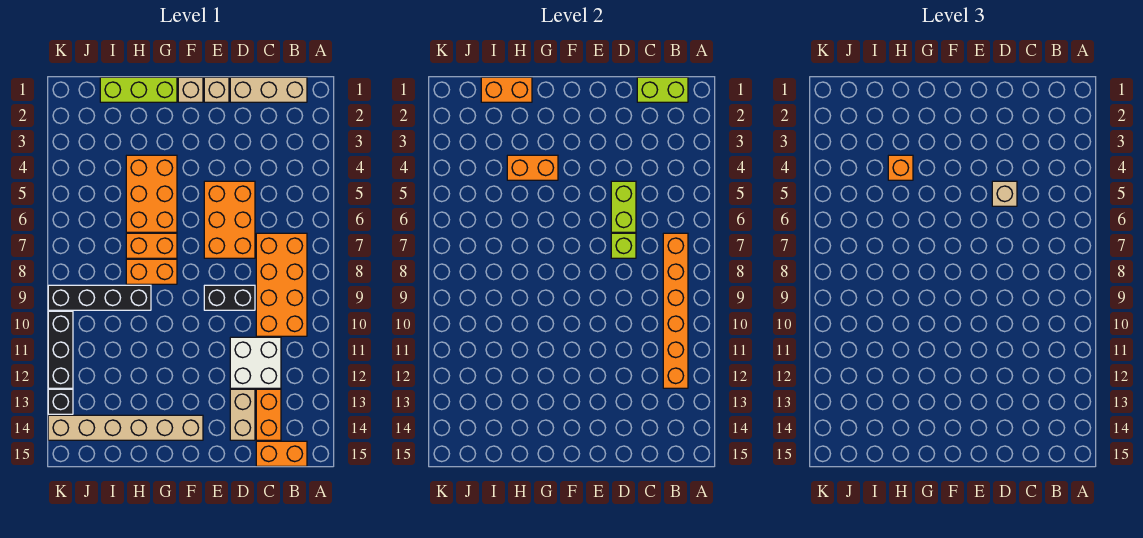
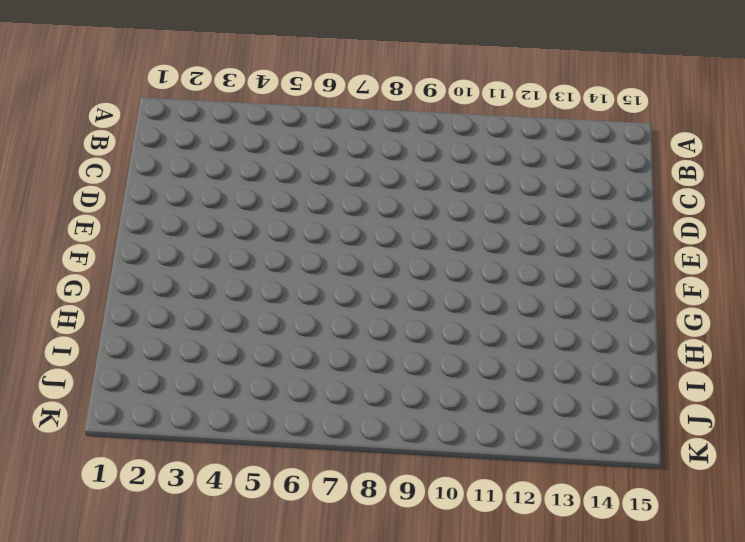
none -> tan 1x3 brick [230,77,307,102]
none -> orange 2x4 brick [256,233,307,336]
none -> orange 1x2 brick [256,441,307,466]

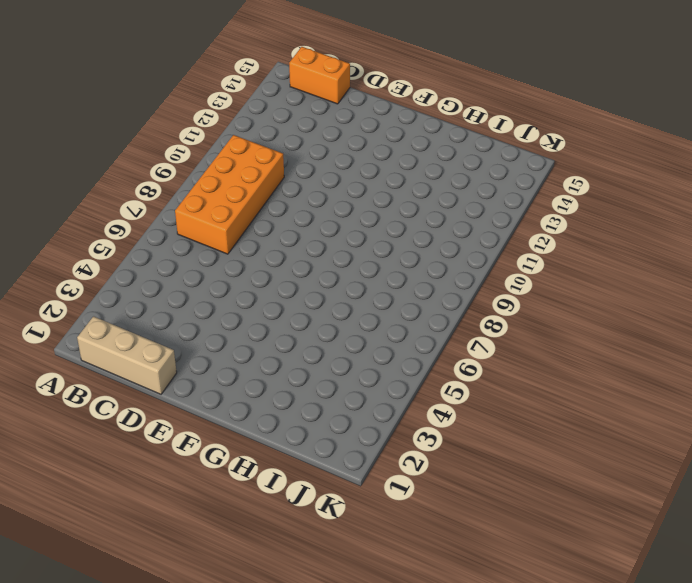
none -> white 2x2 brick [230,337,281,388]
none -> orange 1x2 brick [256,389,281,440]
none -> orange 2x3 brick [204,181,255,258]

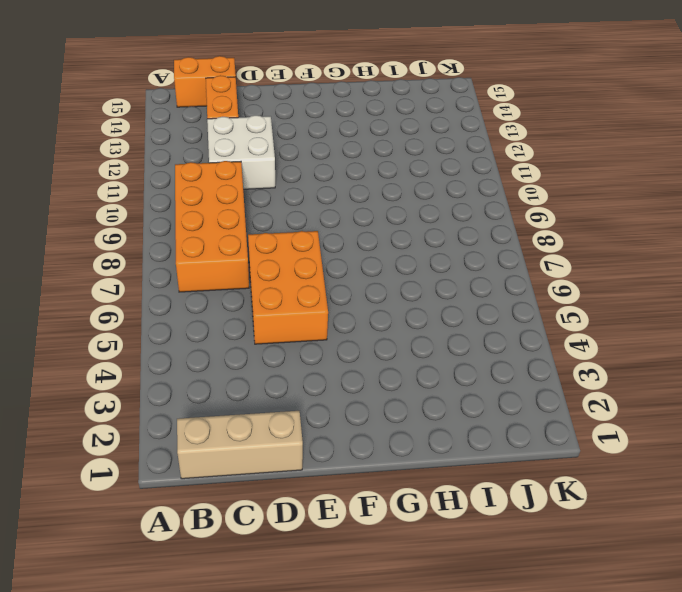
none -> black 1x2 brick [204,285,255,310]
none -> tan 1x2 brick [230,389,255,440]
none -> tan 1x1 brick [204,77,229,102]

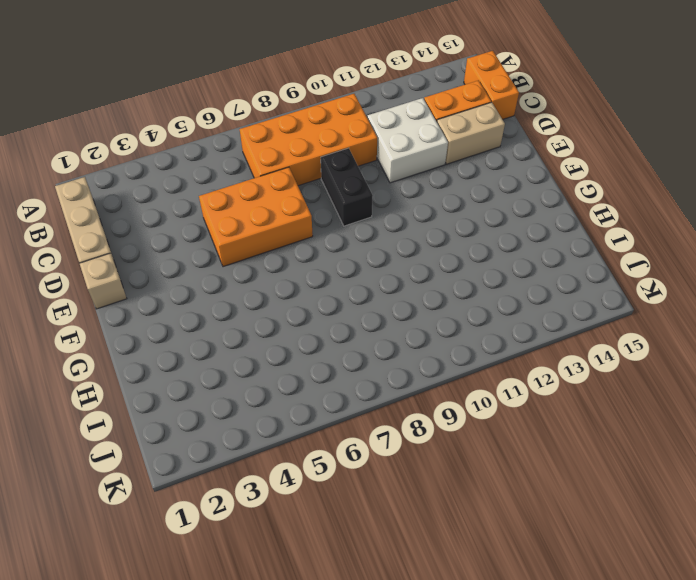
none -> tan 1x1 brick [178,77,203,102]
none -> tan 1x6 brick [48,415,203,440]
none -> lime 1x3 brick [100,77,177,102]

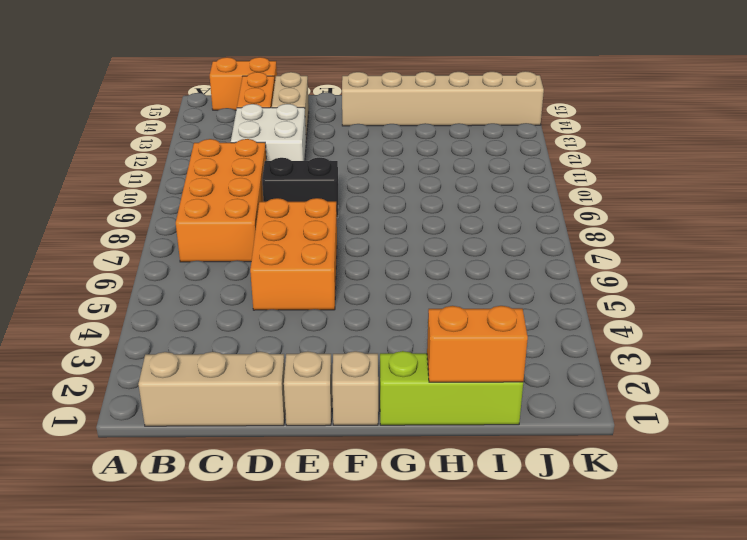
none -> orange 2x3 brick [126,155,177,232]
none -> orange 1x2 brick [126,233,177,258]
none -> orange 1x2 brick [126,259,177,284]

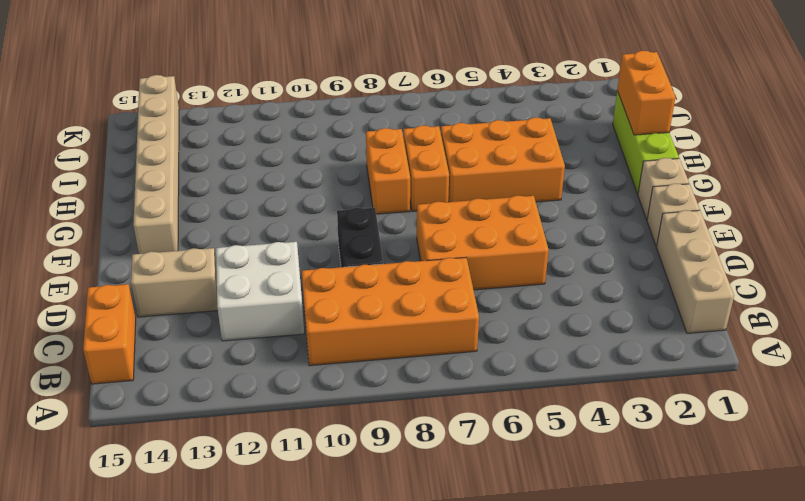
none -> orange 1x2 brick [256,389,281,440]
none -> black 1x4 brick [48,285,151,310]
none -> black 1x3 brick [48,311,73,388]

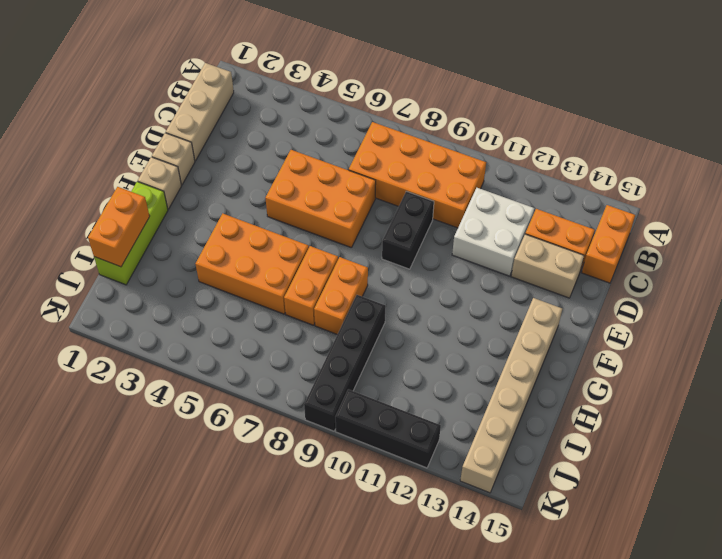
none -> black 1x1 brick [48,389,73,414]
none -> lime 1x2 brick [637,77,688,102]
none -> orange 1x6 brick [663,233,688,388]

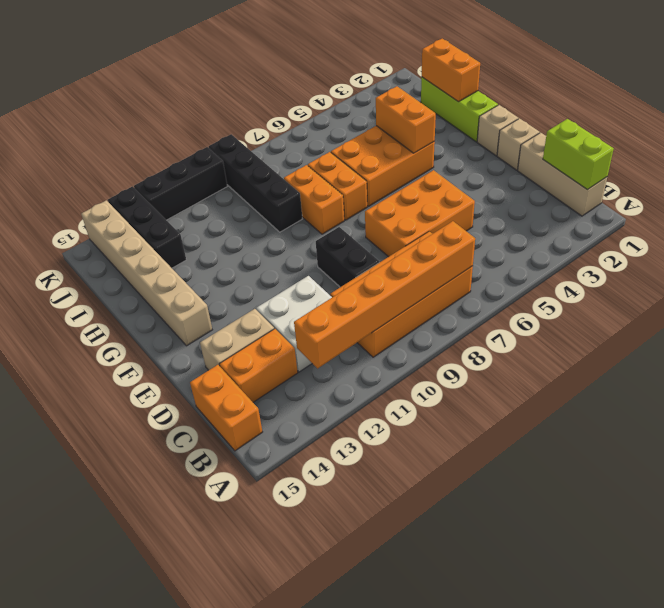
black 1x3 brick [108,187,186,268] -> black 1x1 brick [48,389,73,414]
none -> lime 1x2 brick [611,181,636,232]
none -> lime 1x1 brick [611,233,636,258]
none -> tan 1x1 brick [992,181,1017,206]

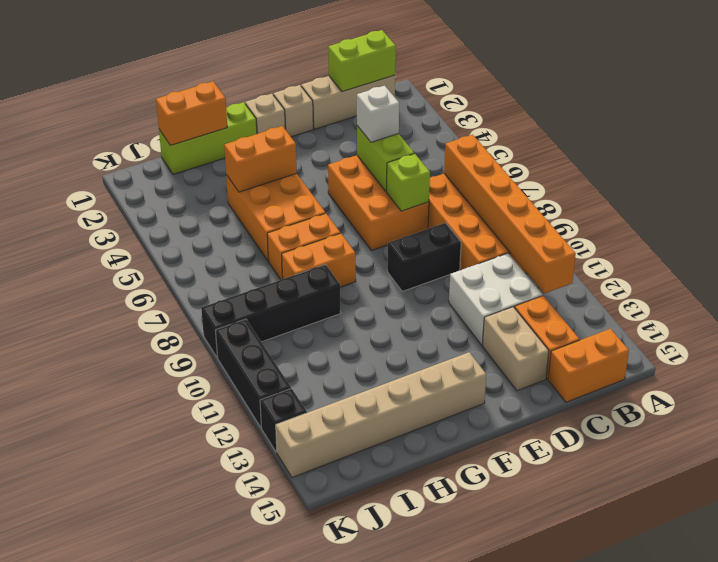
white 1x1 brick [357,86,399,142] -> tan 1x1 brick [992,181,1017,206]
none -> orange 1x1 brick [888,155,913,180]

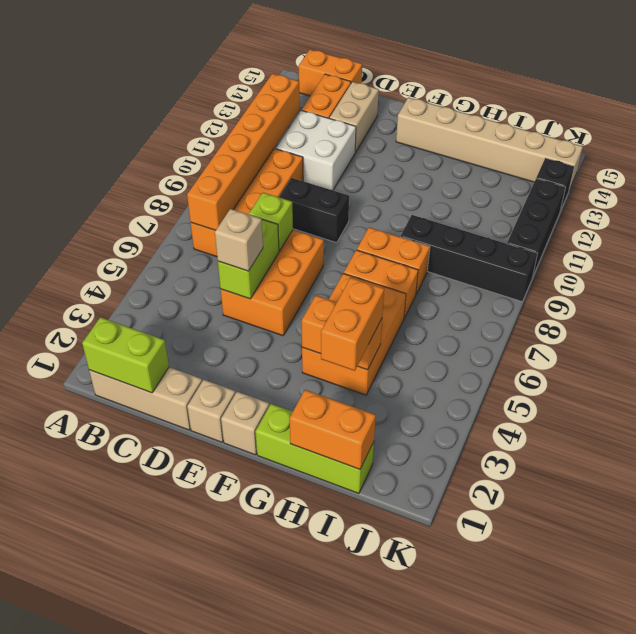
orange 1x2 brick [321,278,384,371] -> orange 1x1 brick [888,155,913,180]

